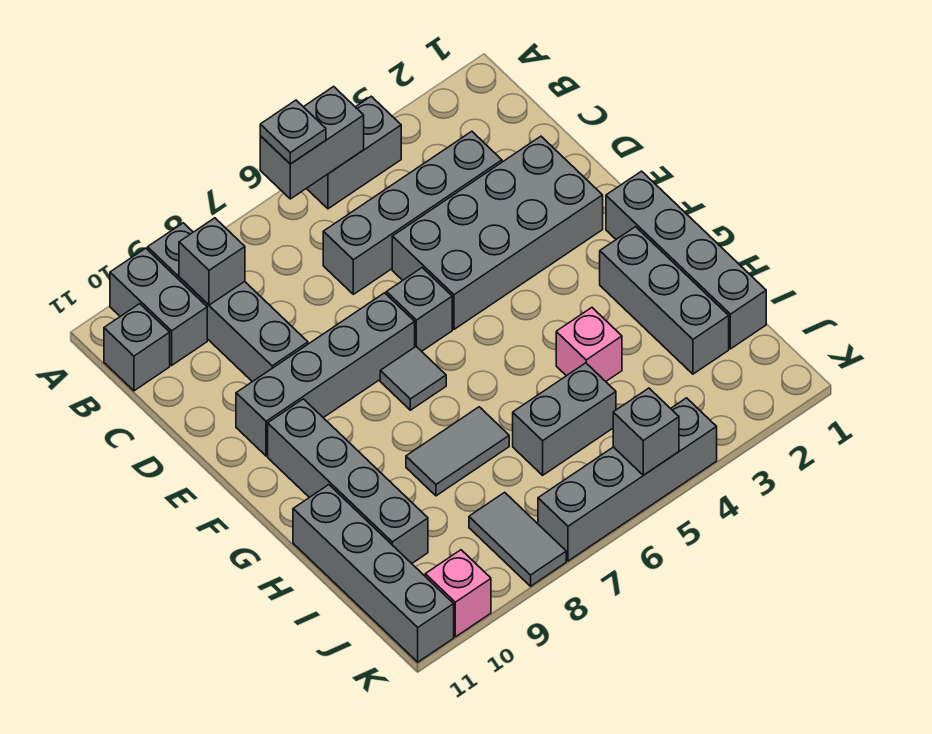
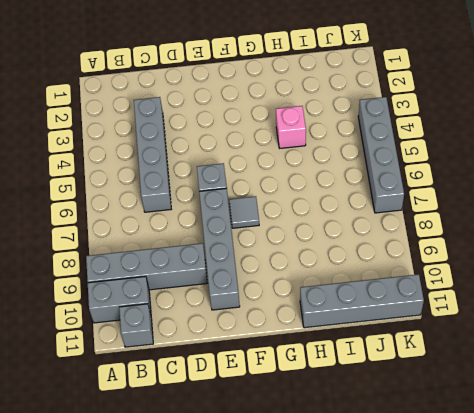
none -> grey 1x2 brick [306,96,401,209]
none -> grey 2x4 brick [392,136,603,329]
none -> grey 1x4 brick [606,171,766,349]

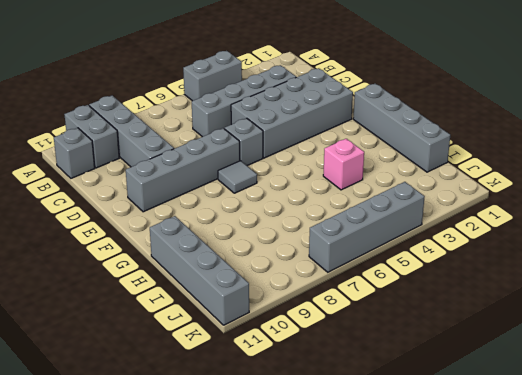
none -> grey 1x4 brick [268,399,428,563]
none -> grey 1x3 brick [600,227,729,374]
none -> grey 1x2 tile [406,407,509,496]

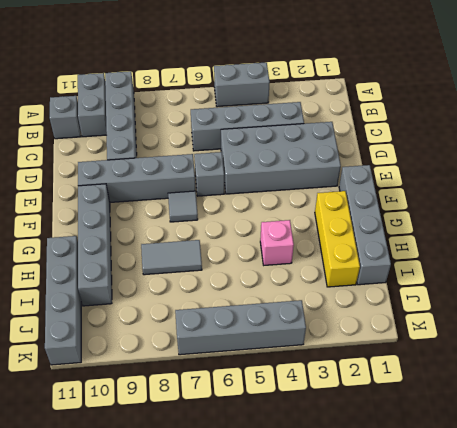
yellow 1x3 brick [315,191,360,287] -> grey 1x3 brick [600,227,729,374]
none -> grey 1x2 brick [513,363,616,475]
none -> grey 1x2 tile [469,492,566,586]
none -> pink 1x1 brick [425,550,491,637]

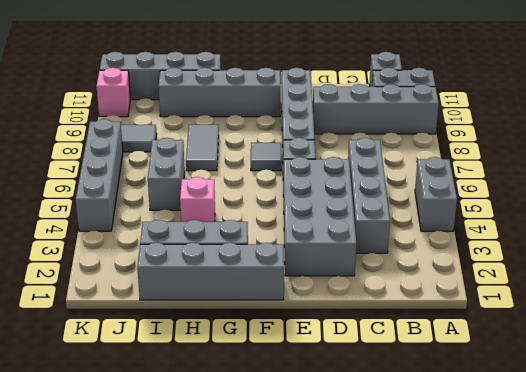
none -> grey 1x2 brick [260,87,364,199]
none -> grey 1x1 brick [179,218,245,305]
none -> grey 1x1 brick [613,388,679,475]

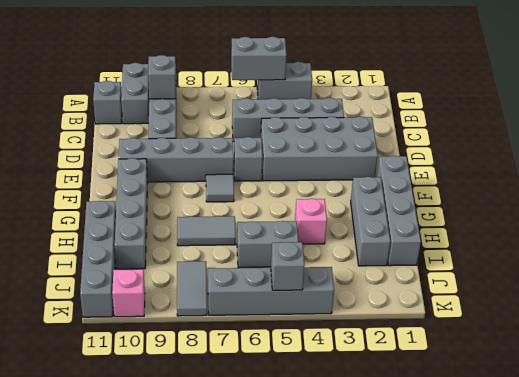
none -> grey 1x1 plate [260,100,326,164]

